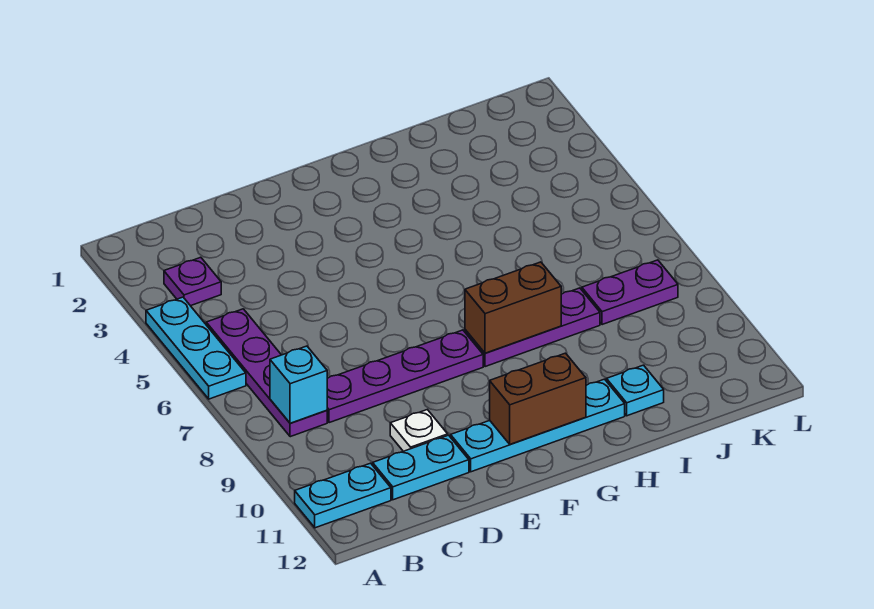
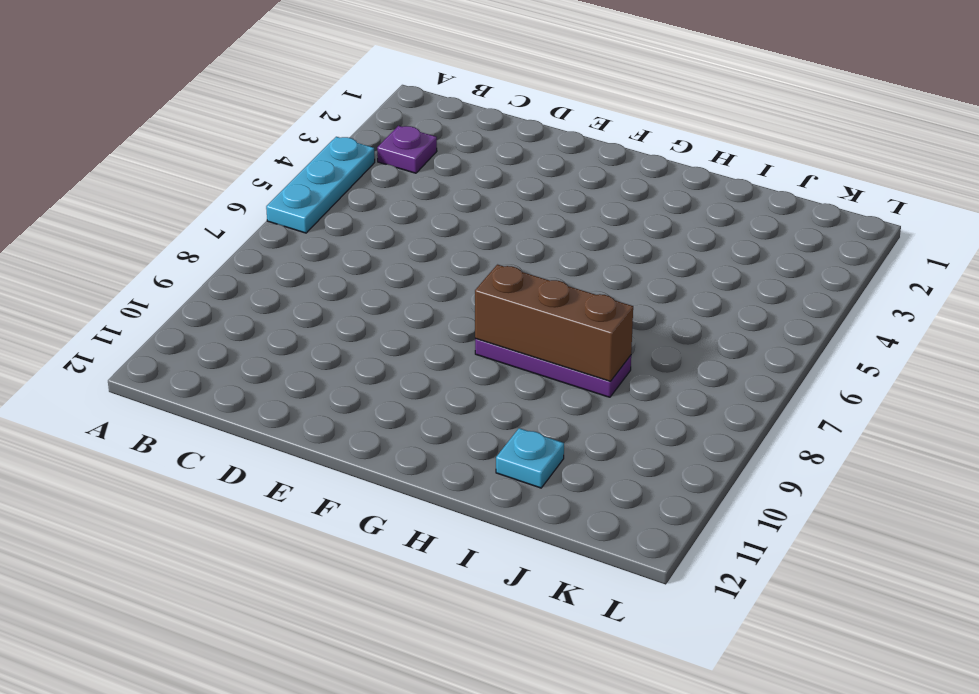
brown 1x3 brick [475,265,633,381] -> brown 1x2 brick [465,262,561,353]
none -> cyan 1x2 plate [295,463,391,528]
none -> purple 1x4 plate [206,309,327,437]
none -> purple 1x4 plate [327,330,483,423]

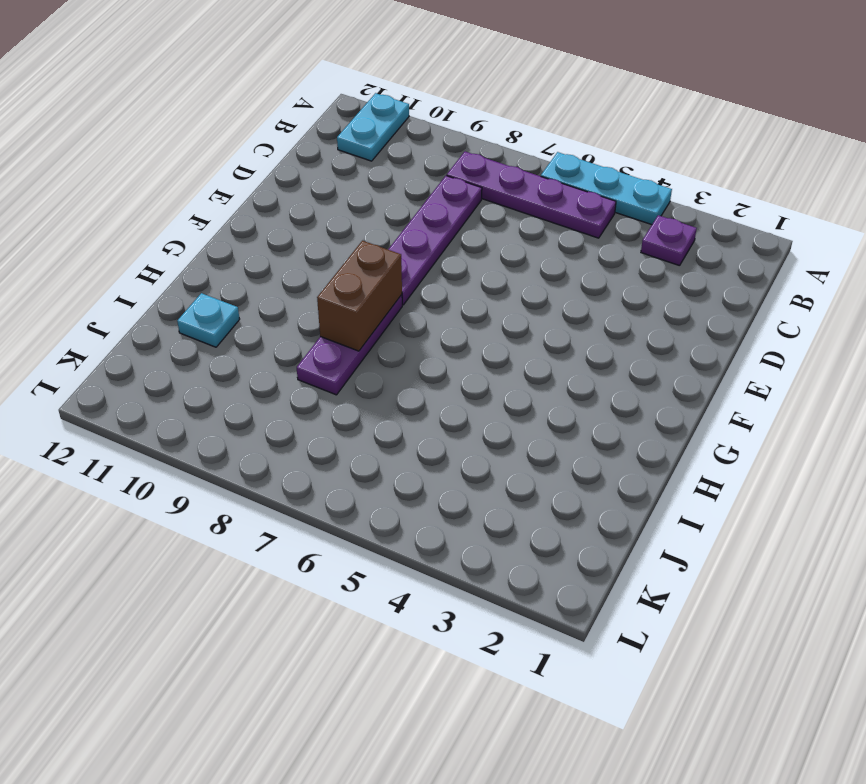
none -> cyan 1x2 plate [373,435,469,500]
none -> white 1x1 plate [390,410,448,451]
none -> cyan 1x4 plate [451,379,625,472]

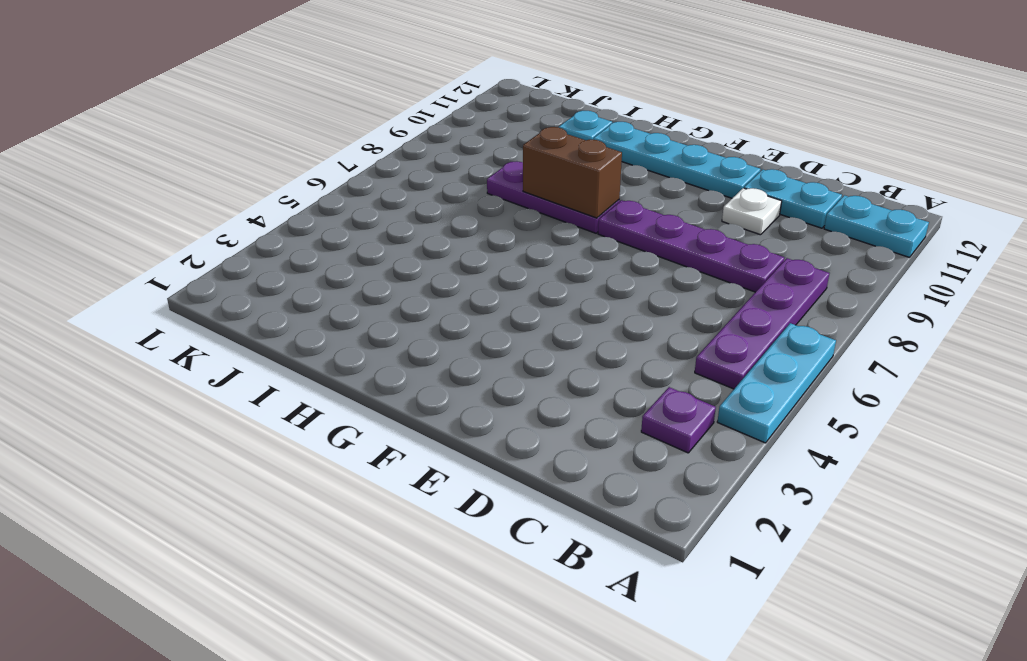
none -> purple 1x2 plate [582,260,678,325]
none -> cyan 1x1 brick [270,346,327,423]
none -> brown 1x2 brick [490,353,586,444]

